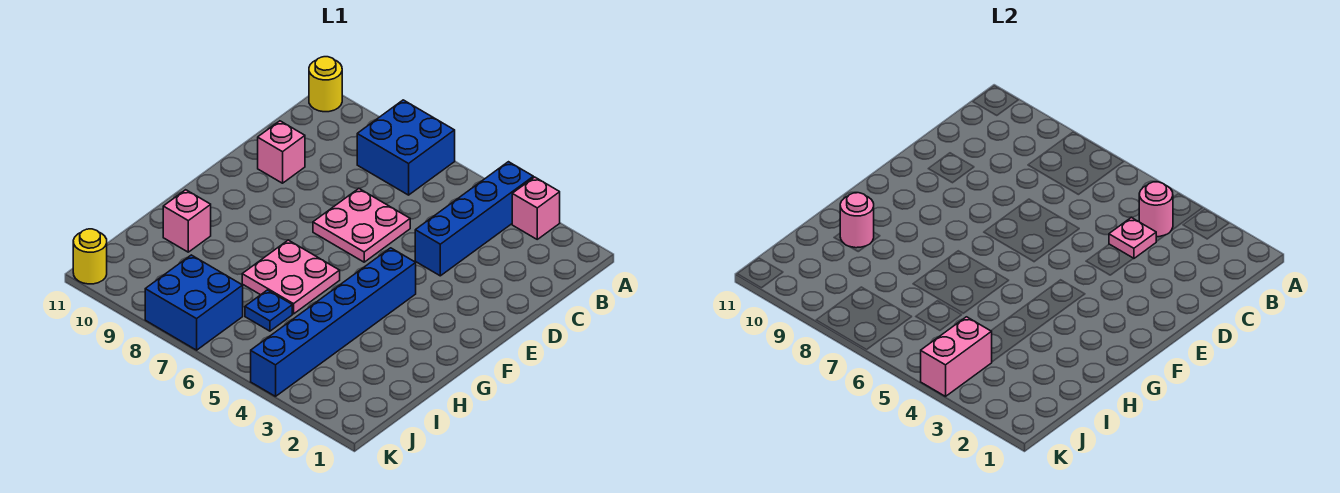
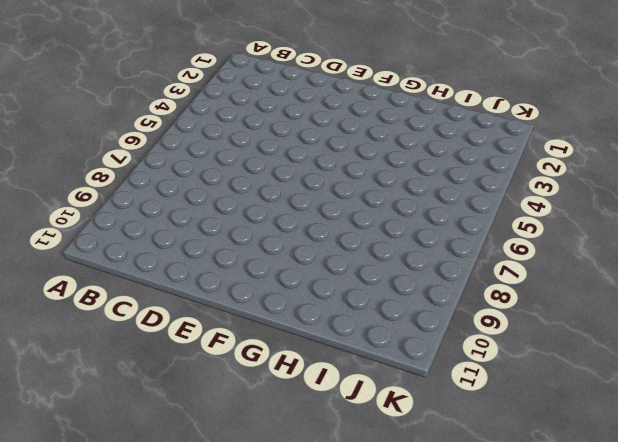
none -> pink 1x1 brick [512,177,560,239]
none -> blue 1x4 brick [415,162,533,276]
none -> blue 2x2 brick [357,100,455,195]

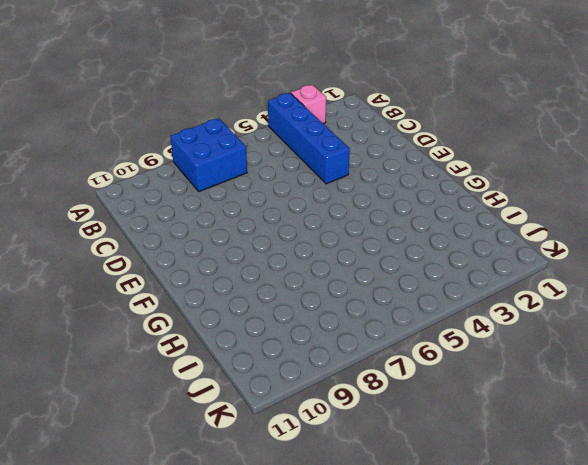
none -> yellow 1x1 round brick [309,57,342,112]
none -> pink 2x2 plate [313,188,410,262]
none -> pink 1x1 brick [258,121,305,183]

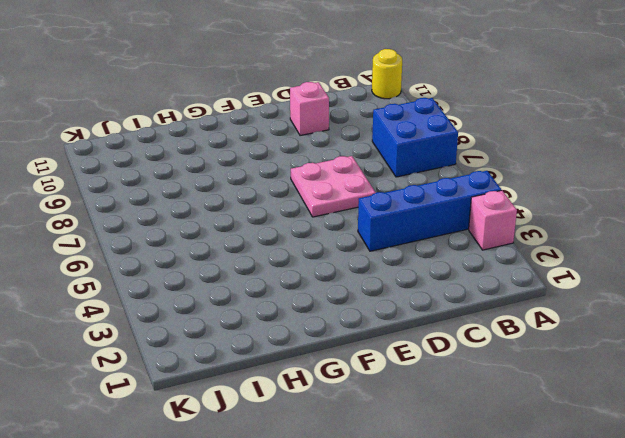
none -> blue 1x6 brick [251,248,416,396]
none -> pink 2x2 plate [242,240,340,314]
none -> pink 1x1 brick [163,190,211,252]

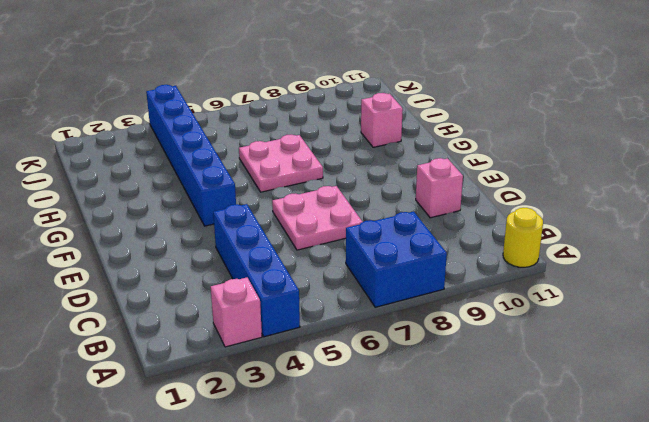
none -> blue 1x1 plate [245,290,292,331]
none -> blue 2x2 brick [145,255,243,350]
none -> yellow 1x1 round brick [73,229,107,284]

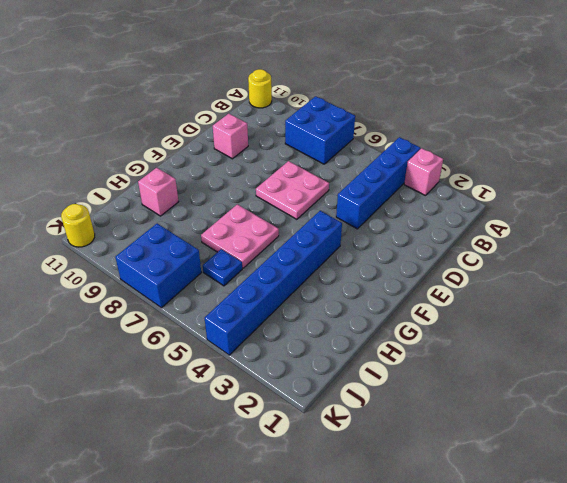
none -> pink 1x1 round brick [1139,182,1173,237]
none -> pink 1x1 plate [1109,217,1156,259]
none -> pink 1x1 round brick [840,193,874,248]

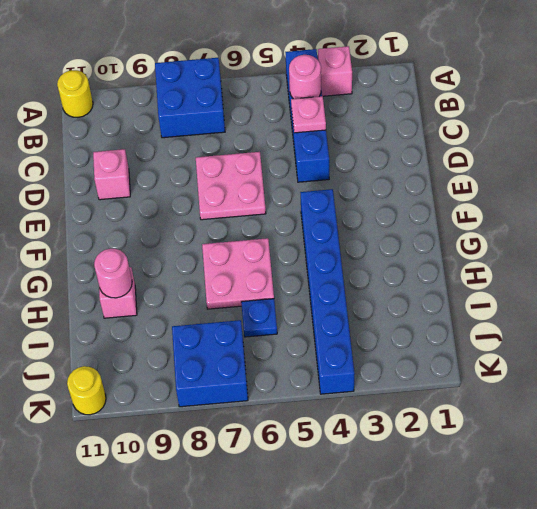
none -> pink 1x2 brick [921,317,992,396]

